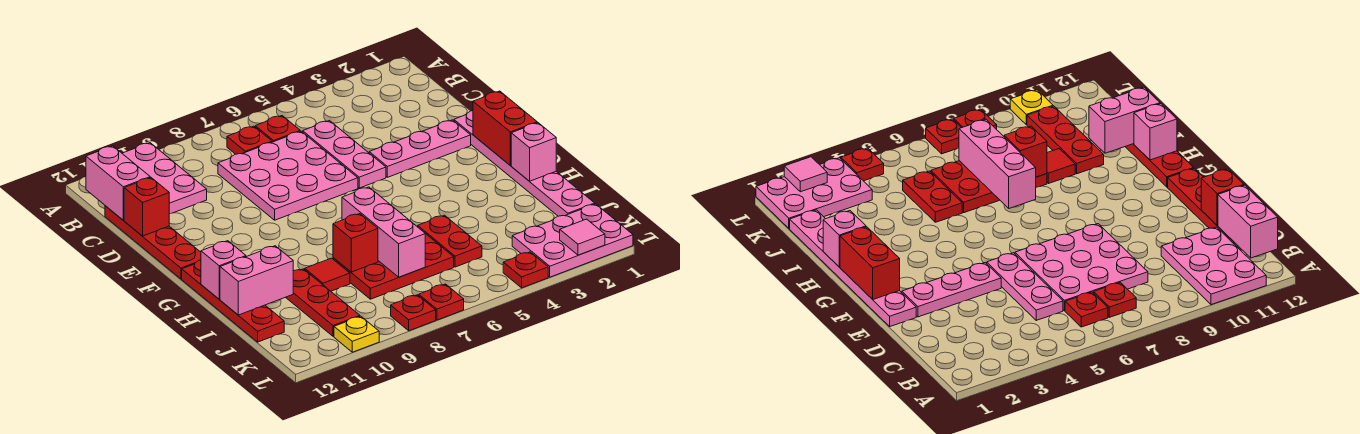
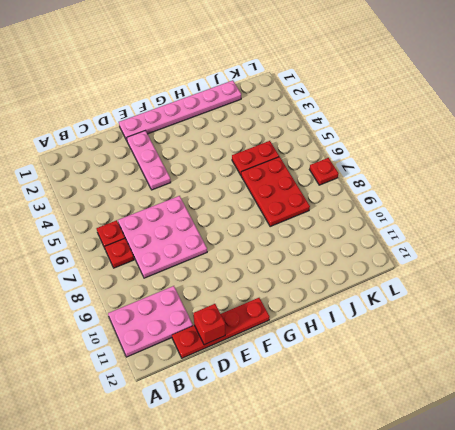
none -> pink 1x3 plate [303,121,386,188]
none -> red 1x4 plate [182,260,284,342]
none -> red 1x1 tile [305,258,350,291]

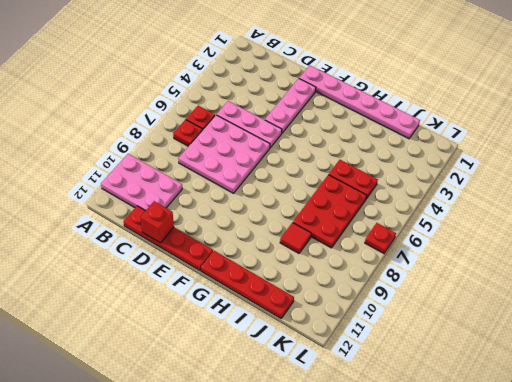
none -> red 1x3 plate [286,269,360,336]
none -> pink 2x3 plate [512,204,633,277]
none -> red 1x1 plate [503,252,548,288]

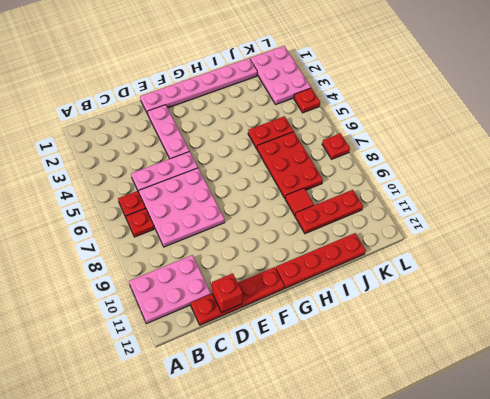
none -> red 1x1 plate [391,295,436,331]
none -> yellow 1x1 plate [334,316,379,352]
none -> pink 1x2 brick [86,146,150,220]

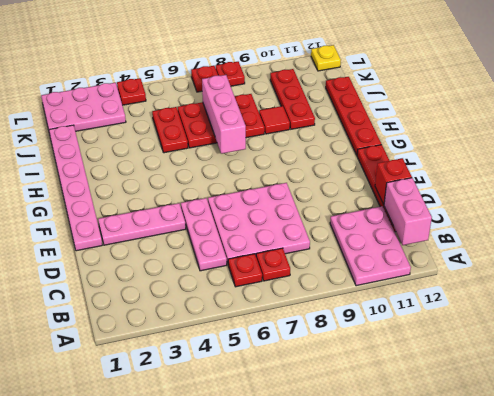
yellow 1x1 plate [311,45,341,71] -> yellow 1x1 plate moved to [334,316,379,352]
none -> red 1x2 brick [473,91,537,165]
none -> pink 1x1 brick [511,123,556,181]
none -> pink 1x1 brick [201,241,246,299]

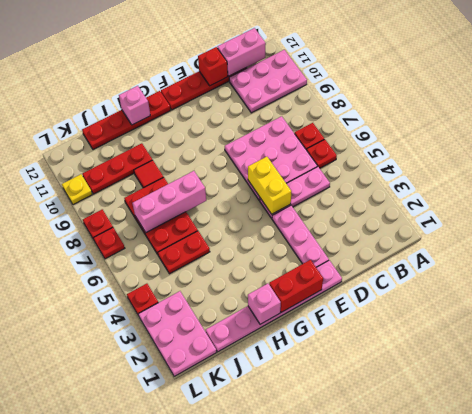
yellow 1x2 brick [248,157,291,214] -> none
none -> red 1x1 brick [333,214,378,272]
none -> pink 1x2 brick [220,246,293,315]
none -> pink 1x1 tile [560,219,605,255]

